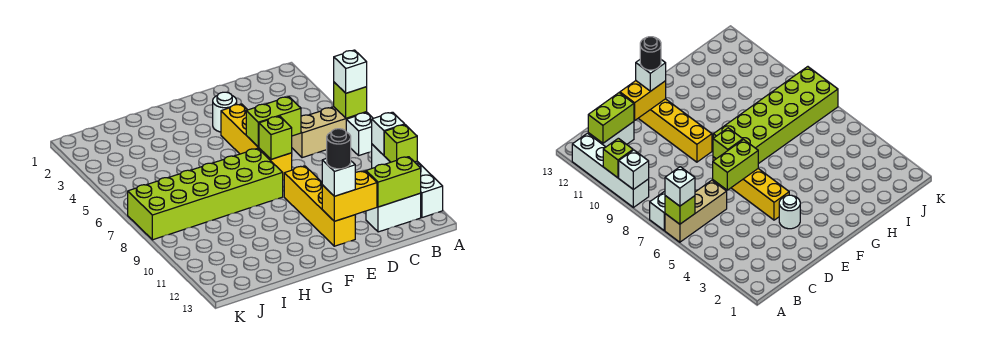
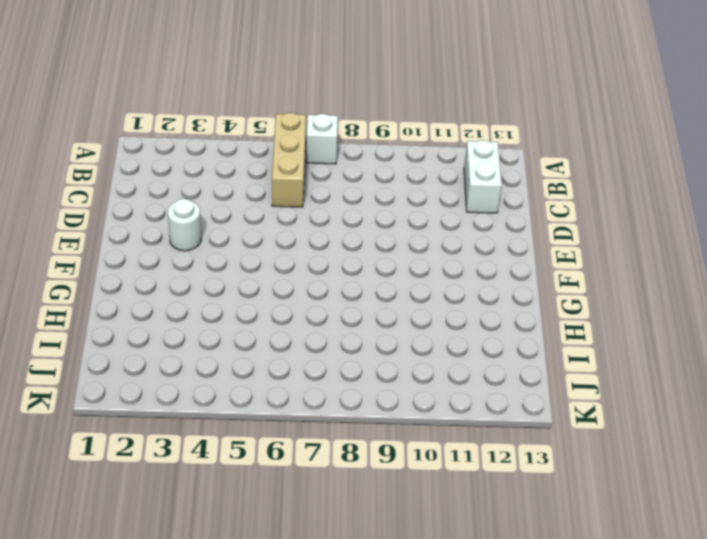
none -> white 1x4 brick [372,144,443,217]
none -> yellow 1x4 brick [221,104,292,180]
none -> yellow 1x4 brick [284,166,355,246]

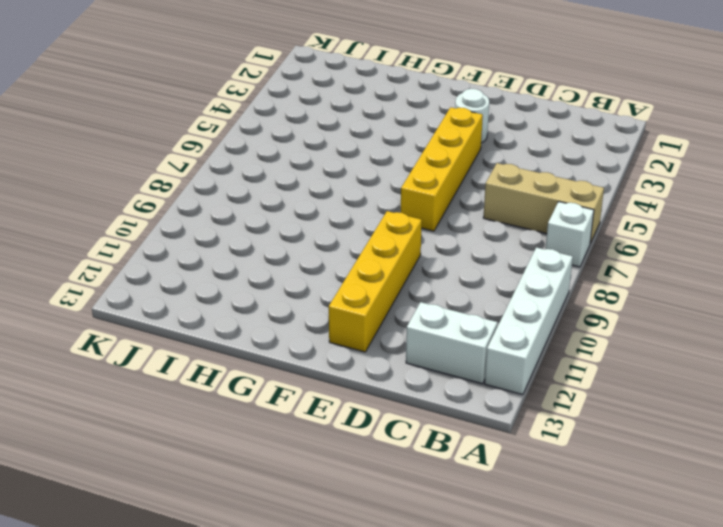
none -> lime 2x6 brick [128,148,283,240]
none -> lime 1x1 brick [334,82,367,118]
none -> white 1x1 brick [372,112,405,155]

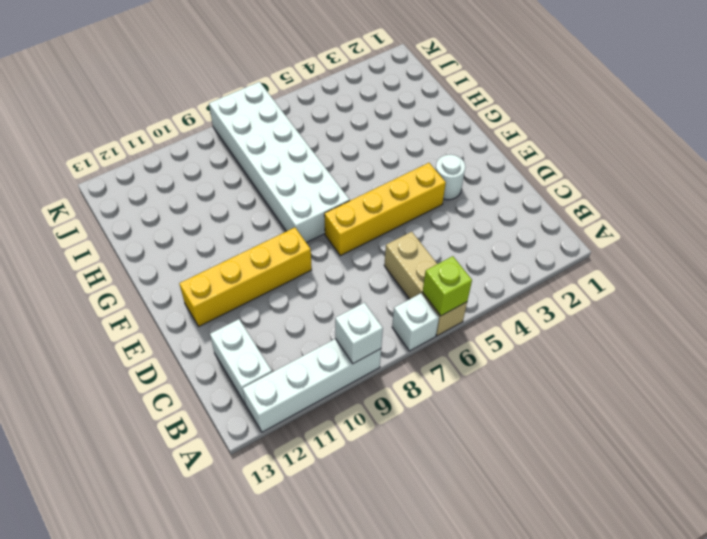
white 2x6 brick [209,82,350,243] -> lime 2x6 brick [128,148,283,240]
none -> lime 1x1 brick [384,125,417,162]
none -> lime 1x2 brick [366,157,421,207]
none -> lime 1x2 brick [246,97,301,147]

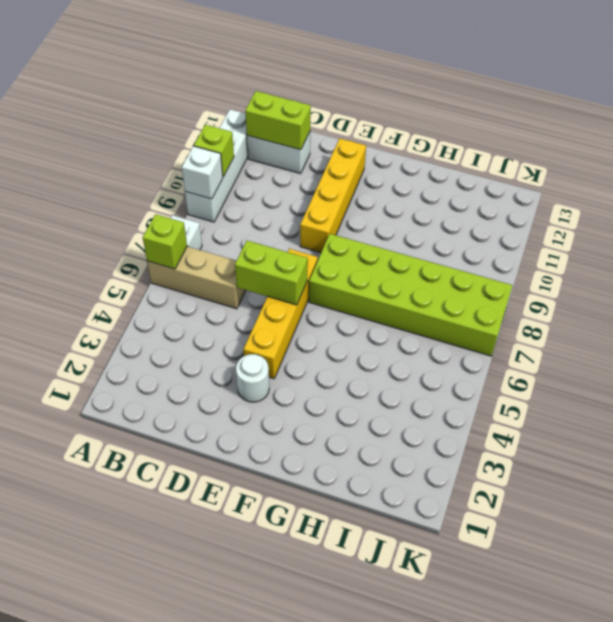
none -> yellow 1x2 brick [322,171,377,221]
none -> lime 1x1 brick [259,116,292,159]
none -> white 1x1 brick [334,50,367,93]

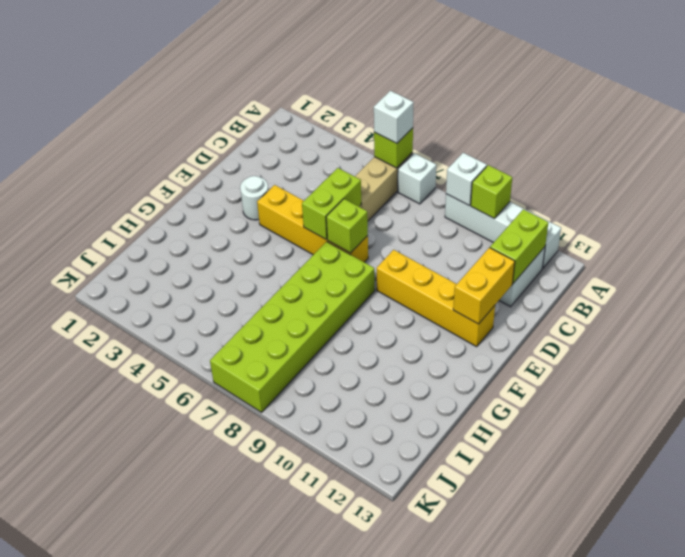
none -> white 1x1 brick [322,158,355,196]
none -> black 1x1 round brick [327,129,351,169]

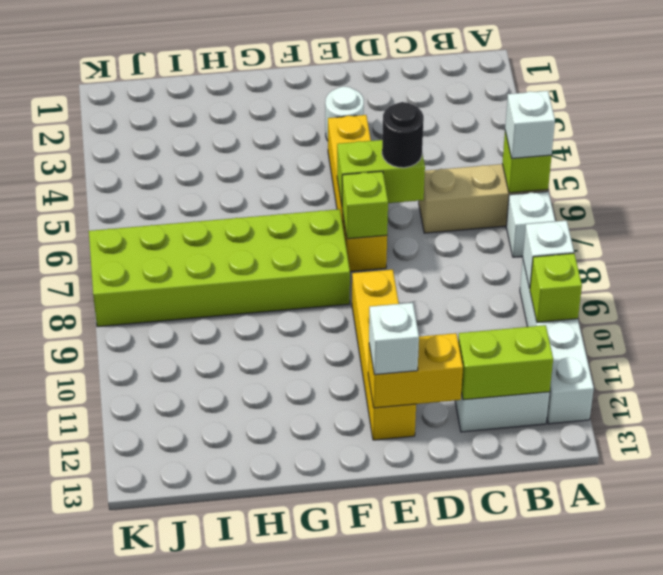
black 1x1 round brick [382,102,424,168] -> black 1x1 round brick moved to [327,129,351,169]

